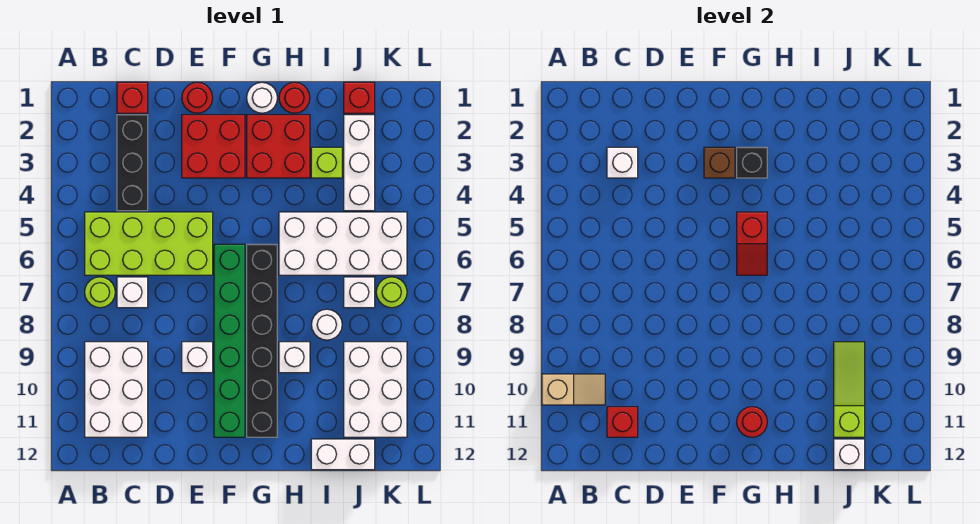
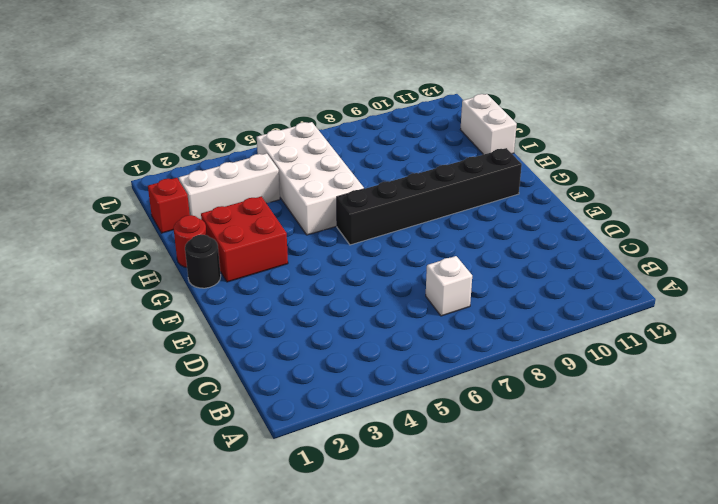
black 1x1 round brick [185,235,221,288] -> white 1x1 round brick [247,82,277,113]
none -> lime 2x4 brick [85,212,213,275]
none -> lime 1x1 round brick [85,277,115,308]
none -> white 2x3 brick [85,342,148,437]
none -> red 1x1 brick [117,82,148,113]

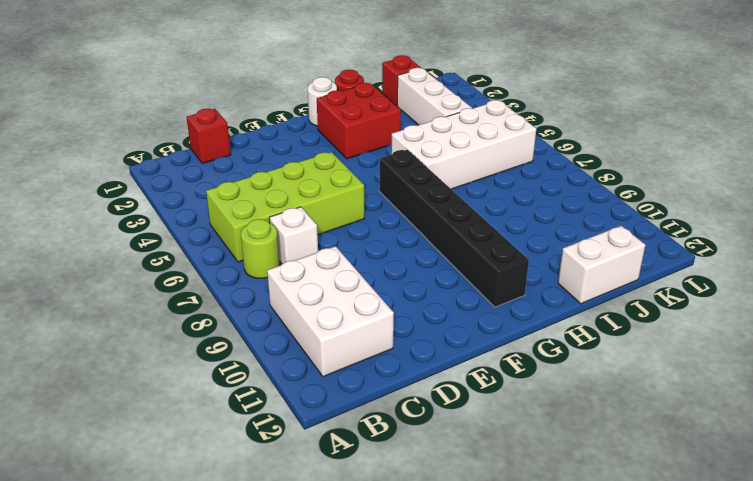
none -> black 1x3 brick [117,115,148,211]
none -> red 1x1 round brick [182,82,213,113]
none -> red 2x2 brick [182,115,245,178]
none -> white 1x1 brick [182,342,213,373]

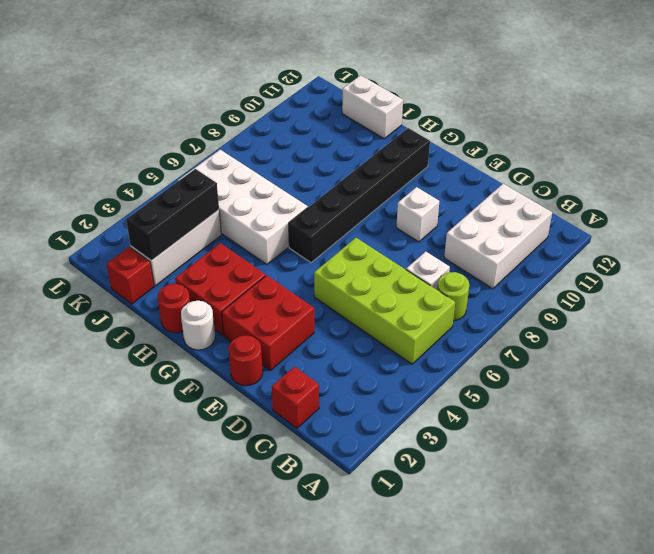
black 1x3 brick [126,169,219,261] -> black 1x3 brick moved to [117,115,148,211]
none -> green 1x6 brick [214,244,245,437]
none -> white 1x1 brick [279,342,310,373]
none -> lime 1x1 brick [311,147,342,178]
none -> white 1x1 round brick [311,309,342,340]

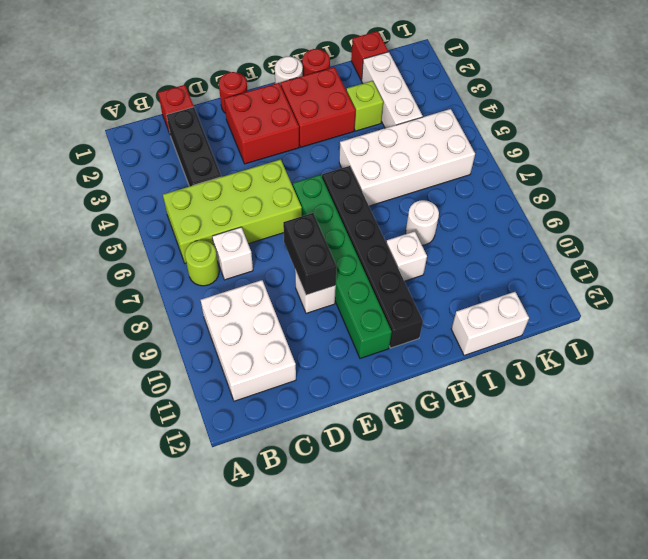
black 1x2 brick [283,213,337,295] -> none
none -> white 1x1 brick [344,277,375,308]
none -> white 2x3 brick [344,342,407,437]
none -> lime 1x1 round brick [376,277,407,308]
none -> tan 1x2 slope [542,374,605,405]

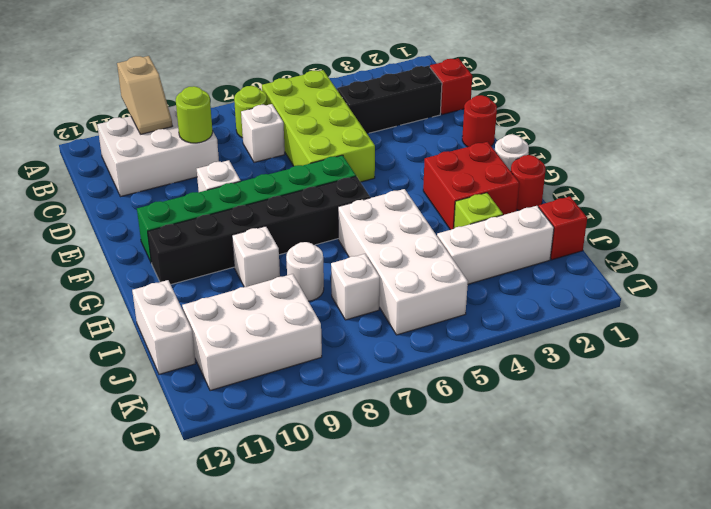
lime 1x1 round brick [176,86,213,143] -> lime 1x1 round brick moved to [376,277,407,308]
none -> red 2x2 brick [182,115,245,178]
none -> white 1x1 brick [607,147,638,178]
none -> red 1x1 brick [607,407,638,437]
none -> brown 1x1 brick [704,147,735,178]

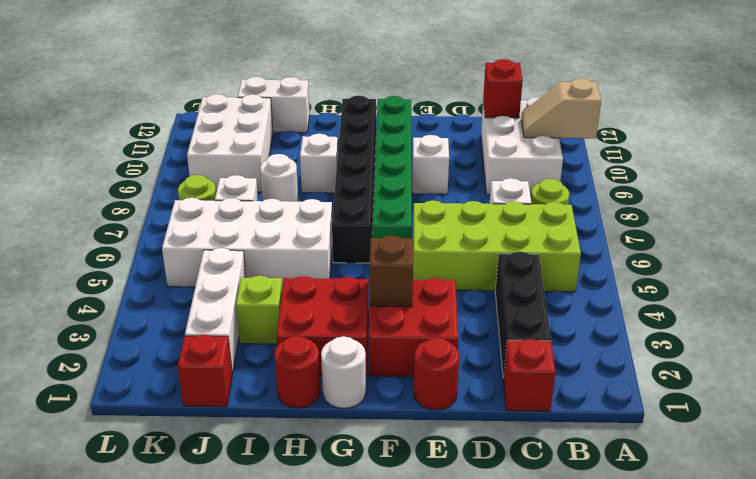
none -> white 1x1 brick [607,147,638,178]
none -> black 1x1 brick [737,147,767,178]
none -> red 1x2 slope [737,212,767,275]
none -> red 1x1 round brick [737,407,767,437]

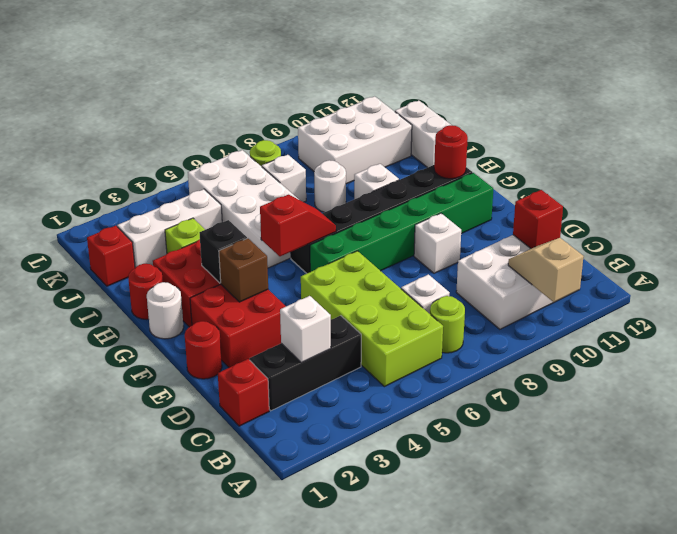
none -> lime 1x3 slope [834,342,865,437]
none -> white 1x1 brick [834,439,865,470]

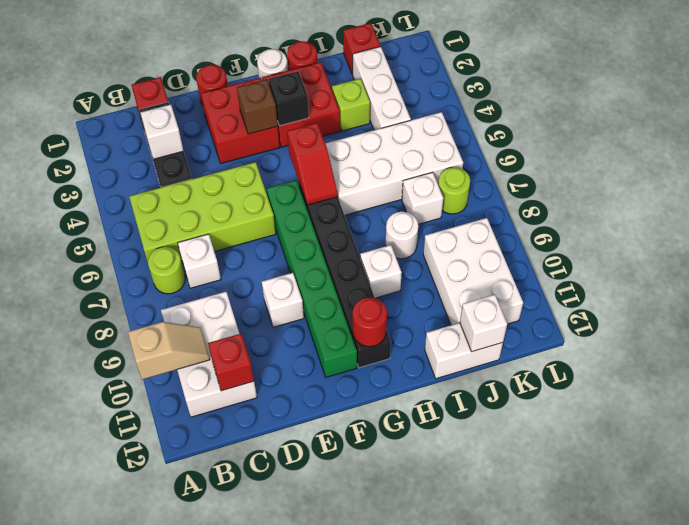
none -> lime 1x3 slope [834,342,865,437]

